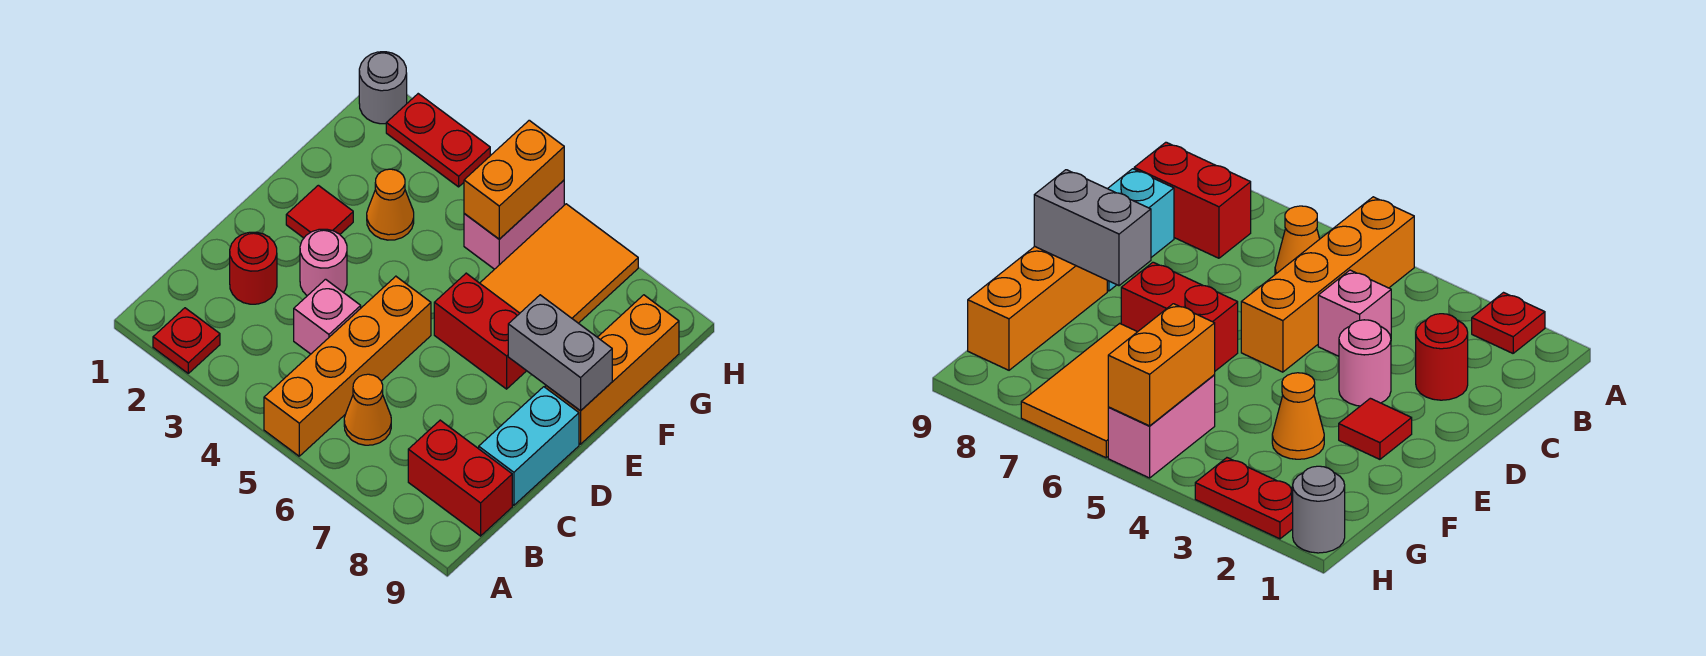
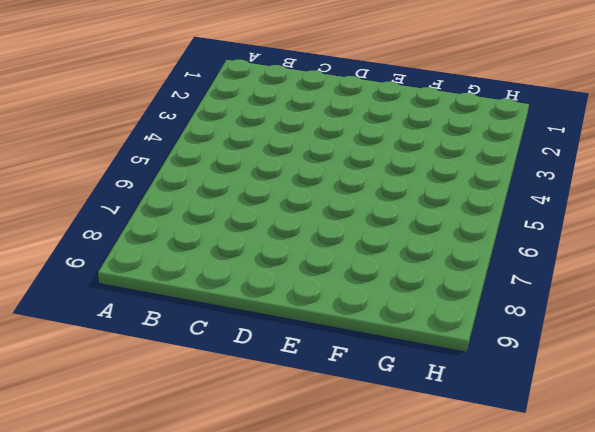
none -> red 1x1 plate [153,308,220,373]
none -> orange 1x4 brick [264,276,431,456]
none -> orange 1x1 cone [344,374,391,445]

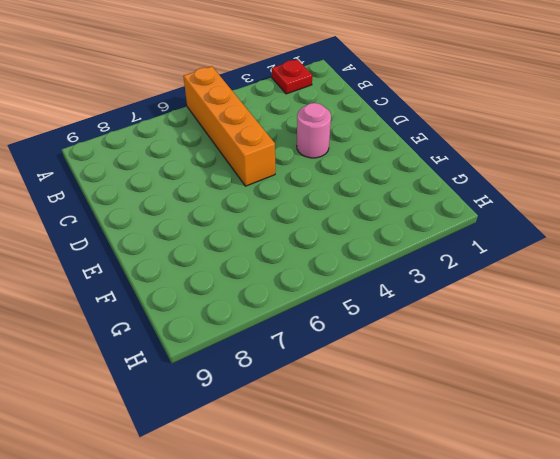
none -> orange 1x1 cone [344,374,391,445]
none -> red 1x2 brick [408,420,512,536]
none -> red 1x1 round brick [230,232,277,304]

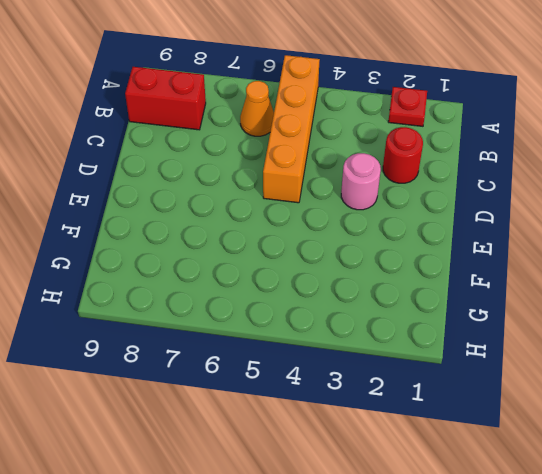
none -> pink 1x1 brick [294,279,361,354]
none -> cyan 1x2 brick [479,387,579,505]
none -> red 1x1 tile [286,185,353,238]

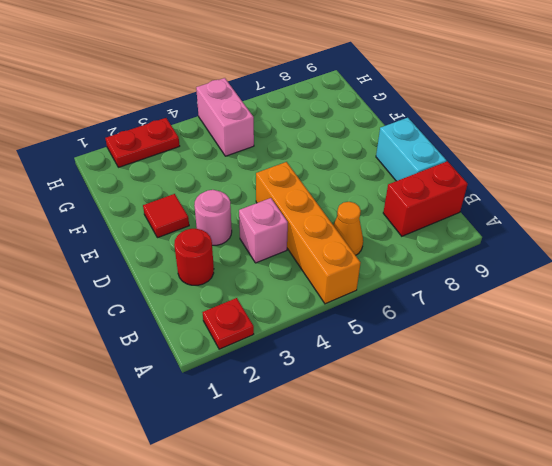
none -> red 1x2 brick [434,273,526,389]
none -> orange 1x3 brick [545,295,679,444]
none -> orange 1x1 cone [367,169,414,240]

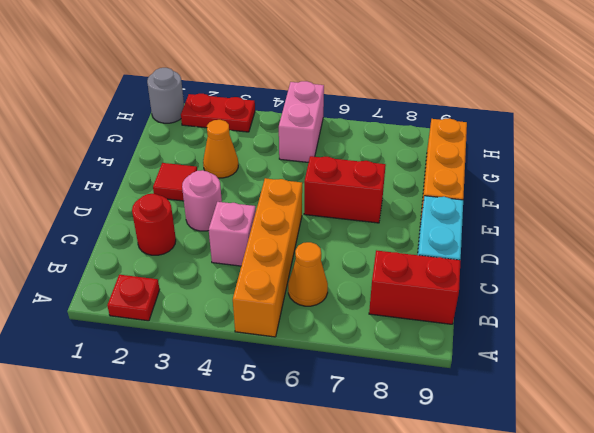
none -> orange 2x3 tile [480,204,638,323]
none -> grey 1x2 brick [508,295,612,411]
none -> orange 1x2 brick [464,120,564,239]

